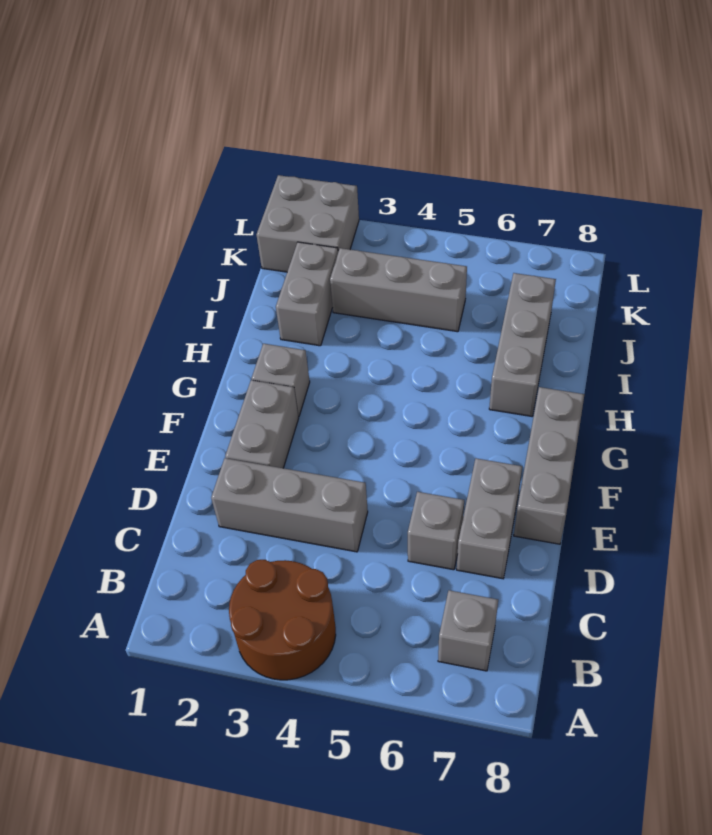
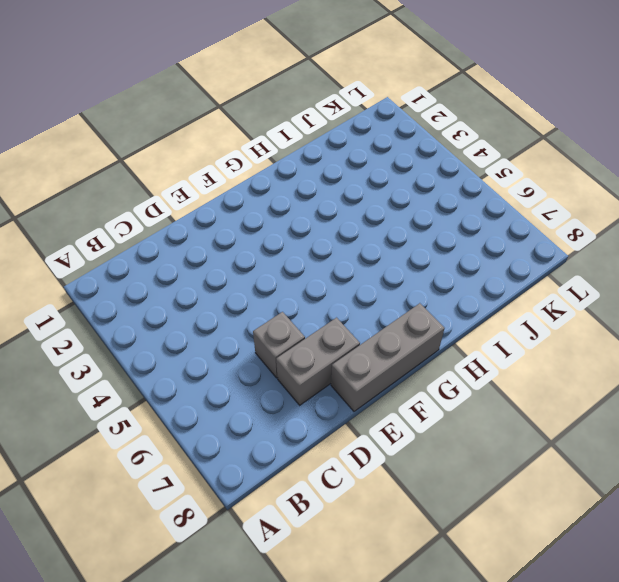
none -> brown 2x2 round brick [229,560,336,680]
none -> grey 1x1 brick [438,590,498,671]
none -> grey 1x3 brick [211,458,368,552]

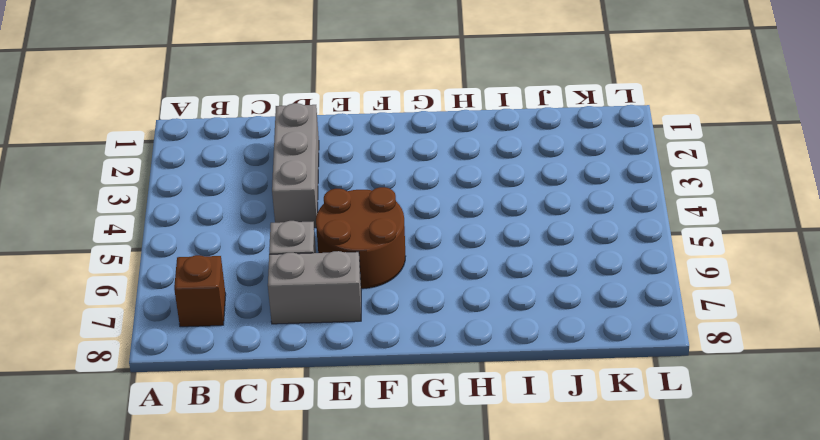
brown 1x1 brick [174,255,226,327] -> grey 1x1 brick [438,590,498,671]
brown 2x2 round brick [316,187,406,289] -> brown 2x2 round brick moved to [229,560,336,680]
none -> grey 1x2 brick [225,380,299,468]
none -> grey 1x3 brick [514,387,584,544]
none -> grey 1x1 brick [251,344,310,417]

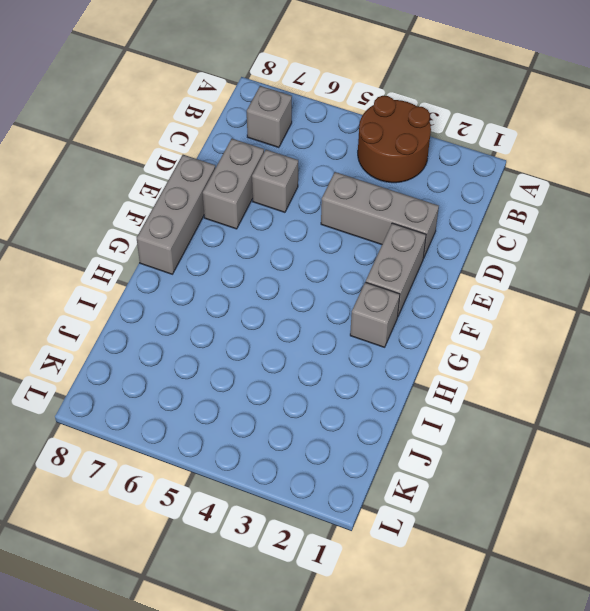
none -> grey 1x3 brick [489,273,556,416]
none -> grey 1x2 brick [276,242,338,346]
none -> grey 1x3 brick [330,248,467,332]

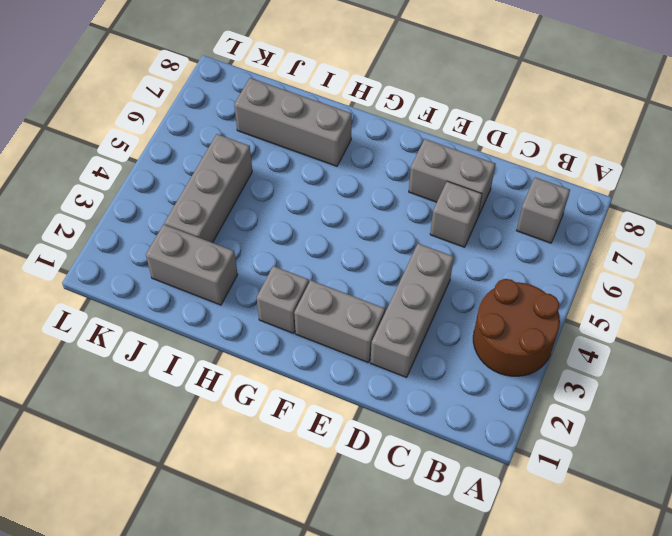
none -> grey 1x3 brick [514,387,584,544]
none -> grey 2x2 brick [256,175,359,272]

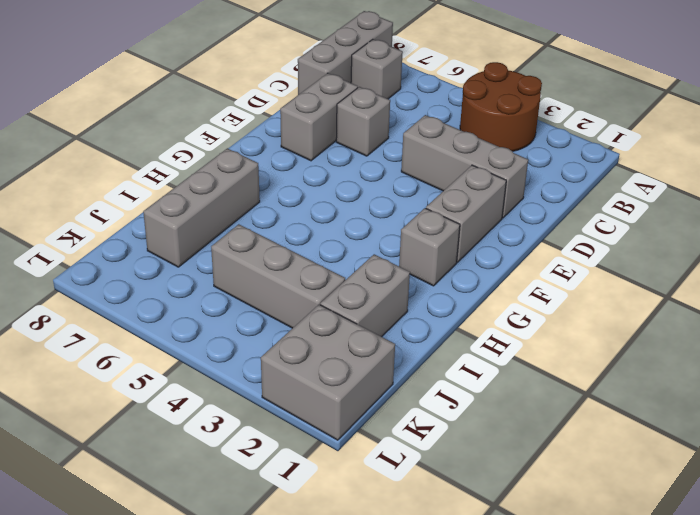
grey 1x3 brick [298,11,393,95] -> grey 1x3 brick moved to [514,387,584,544]

